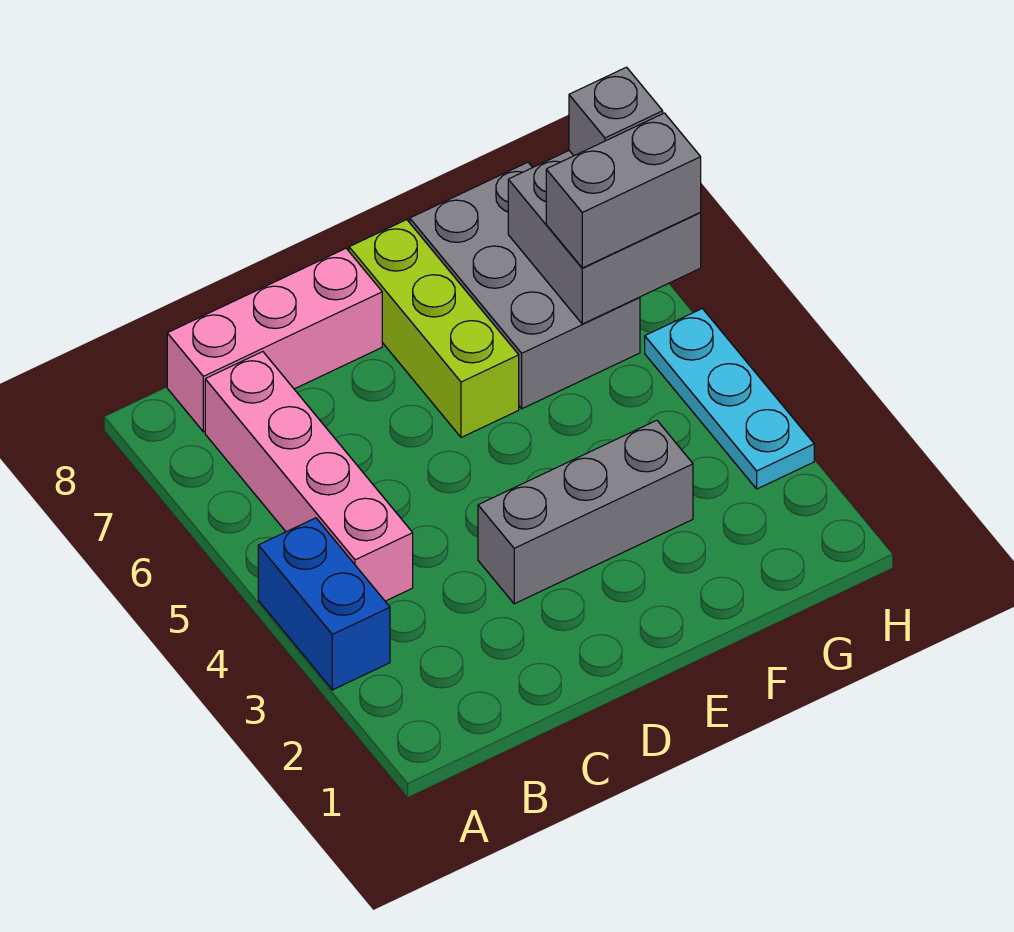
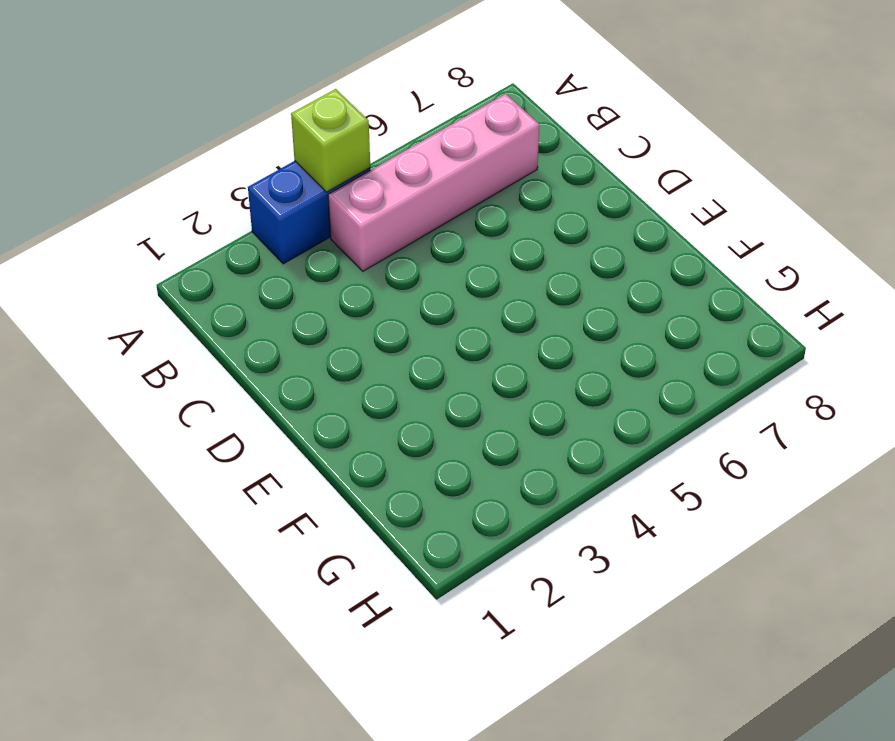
lime 1x1 brick [291,89,370,192] -> none
none -> pink 1x3 brick [167,248,382,432]
none -> grey 1x3 brick [478,420,693,604]

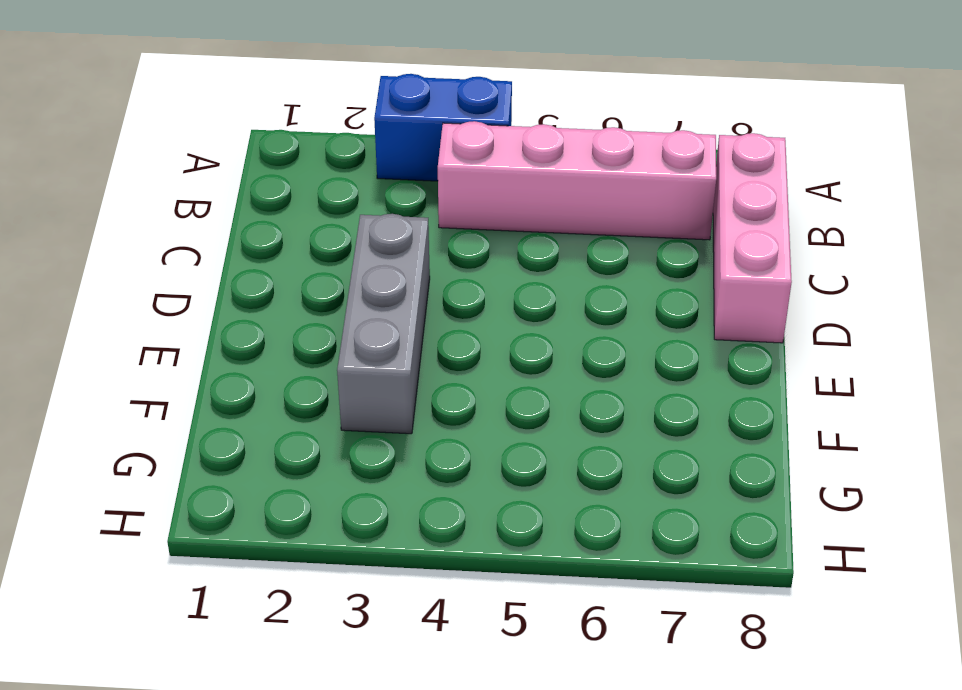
none -> lime 1x3 brick [349,220,519,437]
none -> grey 2x3 brick [410,162,640,409]

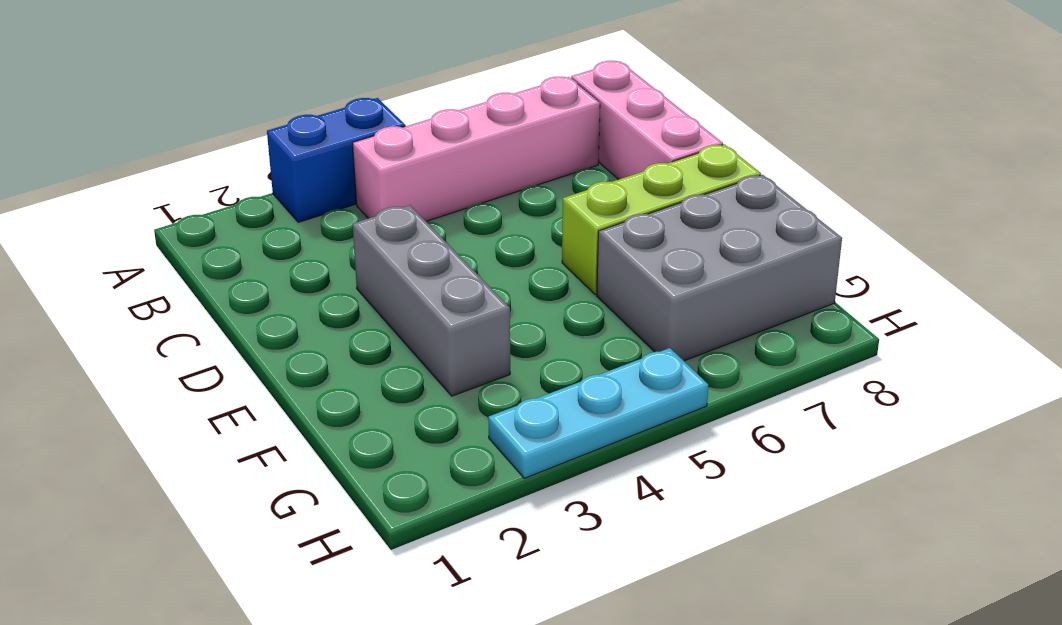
none -> grey 2x2 brick [508,151,701,324]
none -> grey 1x2 brick [546,113,701,268]

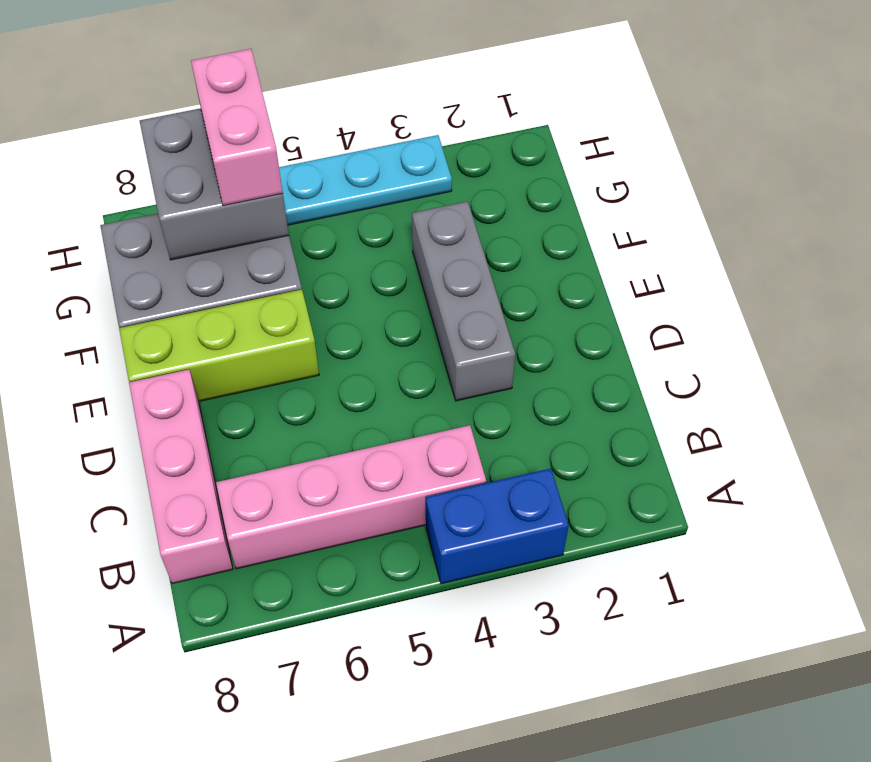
pink 1x2 brick [191,49,283,206] -> grey 1x2 brick [546,113,701,268]
none -> grey 1x1 brick [569,67,663,156]

